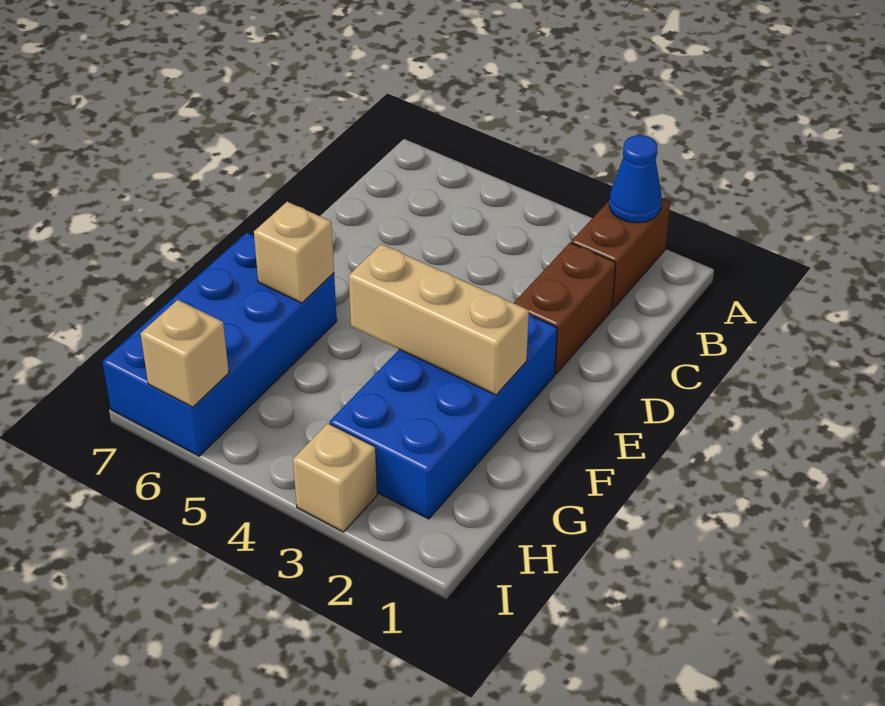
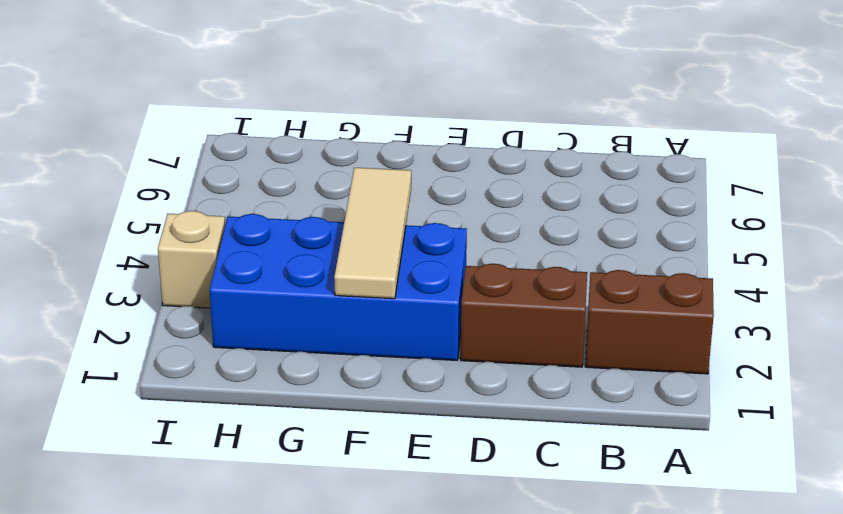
tan 1x3 tile [334,168,411,299] -> tan 1x3 brick [349,244,529,395]
none -> blue 2x4 brick [103,233,337,456]
none -> blue 1x1 cone [609,135,662,223]

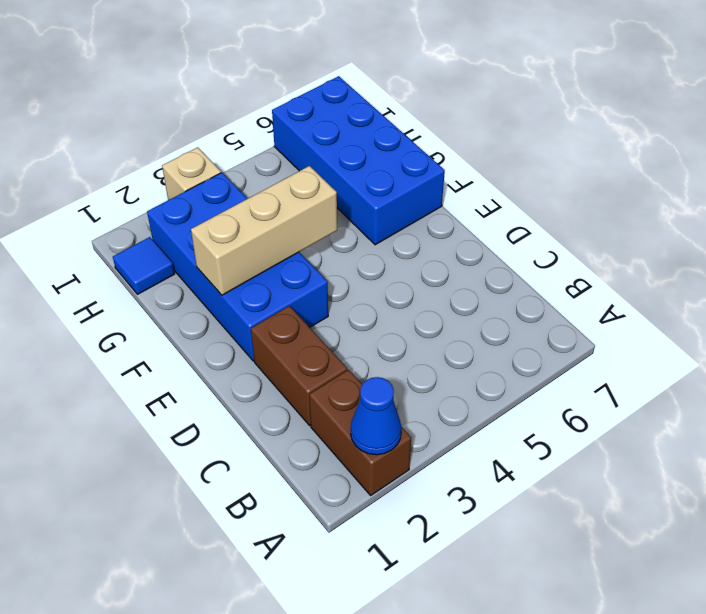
blue 1x1 tile [113,237,175,294] -> none
none -> tan 1x1 brick [254,202,334,303]
none -> tan 1x1 brick [140,300,229,407]

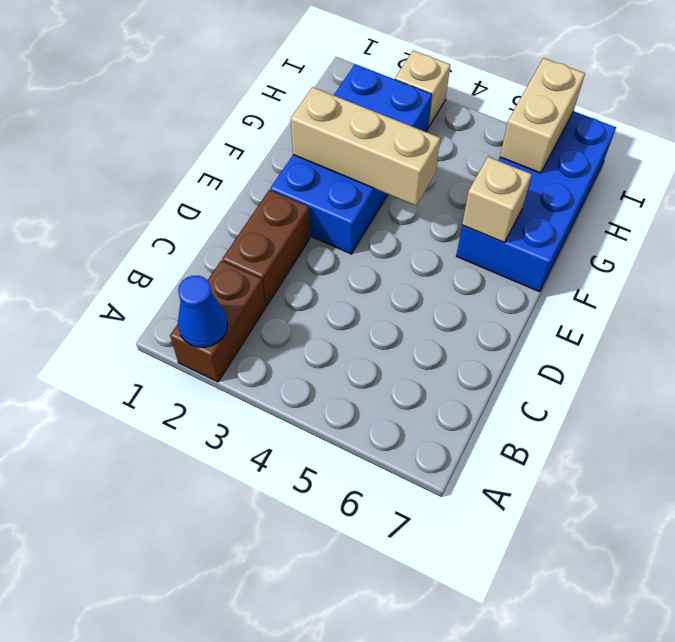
tan 1x2 brick [500,58,585,173] -> tan 1x1 brick [140,300,229,407]

